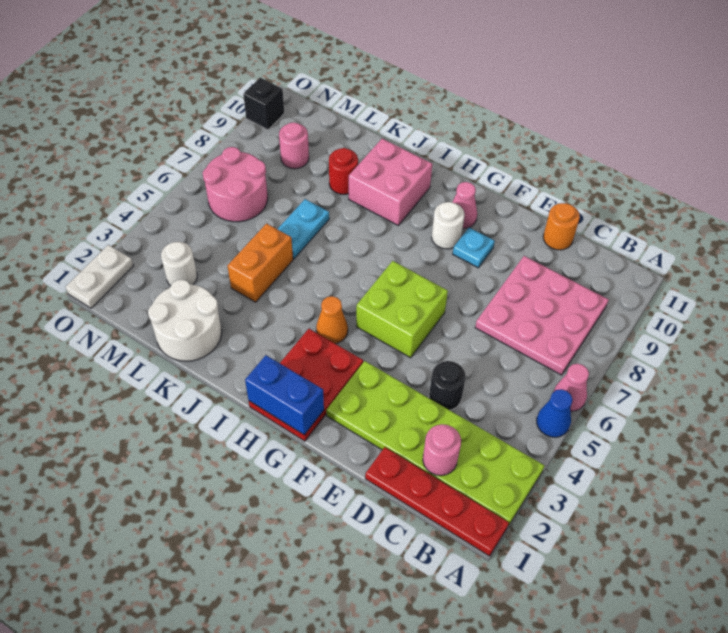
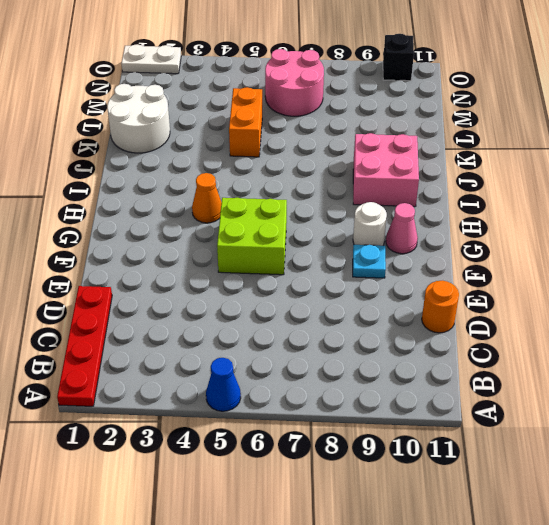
orange 1x2 brick [229,87,262,157] -> orange 1x2 brick turned to [228,224,293,302]
none -> lime 2x6 plate [326,361,545,526]
none -> pink 1x1 cone [554,364,589,411]
none -> pink 3x3 plate [475,256,609,375]

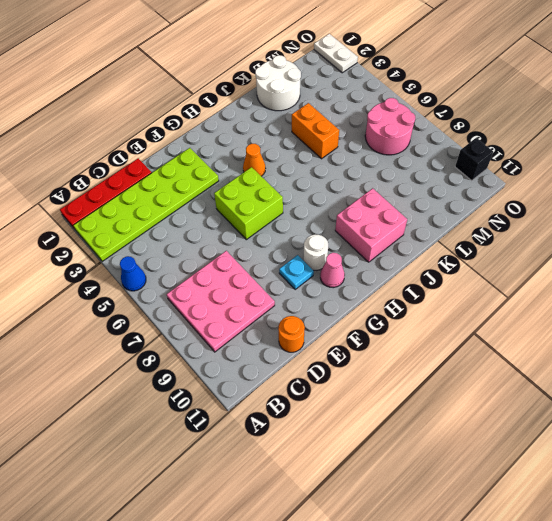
none -> pink 1x1 cone [554,364,589,411]
none -> black 1x1 round brick [429,361,466,410]
none -> red 2x3 plate [249,329,363,441]

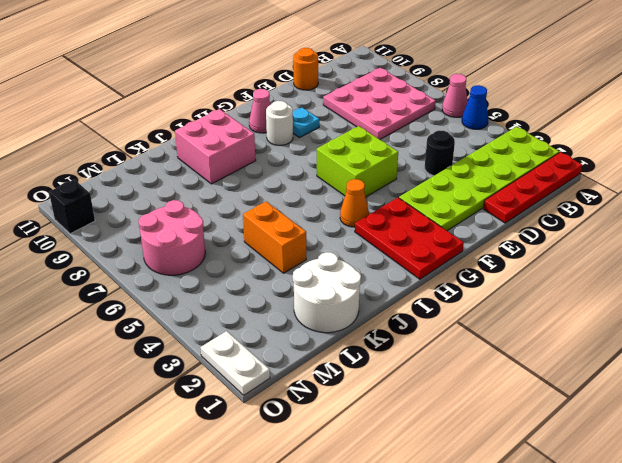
none -> cyan 1x2 plate [278,199,329,259]
none -> red 1x1 round brick [329,148,358,194]
none -> white 1x1 round brick [161,242,197,286]

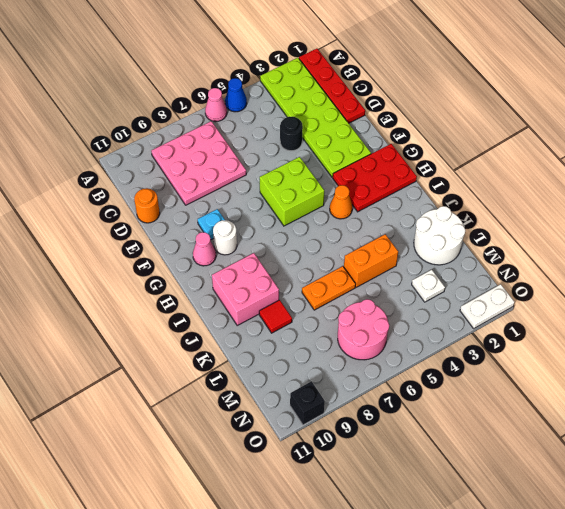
orange 1x2 plate [302,266,356,310] -> cyan 1x2 plate [278,199,329,259]
red 1x1 tile [259,300,292,333] -> red 1x1 round brick [329,148,358,194]
white 1x1 plate [412,270,445,302] -> white 1x1 round brick [161,242,197,286]
none -> pink 1x1 round brick [279,122,309,169]
none -> pink 1x1 round brick [423,424,461,476]
none -> blue 1x2 brick [245,355,324,435]

